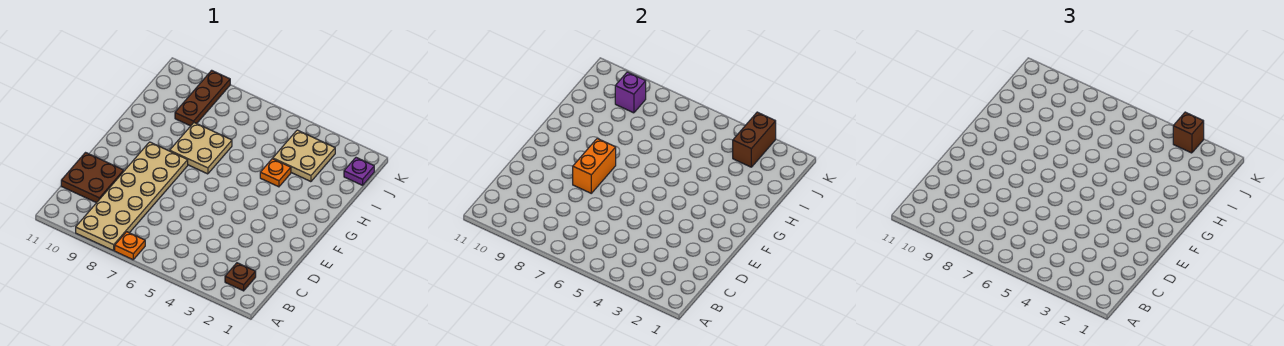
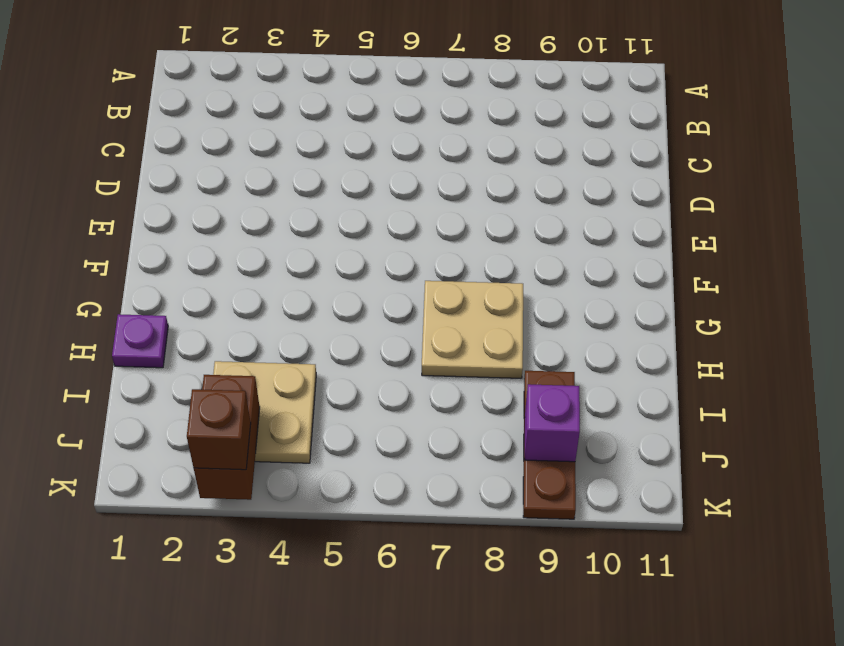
purple 1x1 plate [112,314,168,368] -> purple 1x1 plate moved to [344,158,374,185]
none -> orange 1x1 plate [115,232,145,260]
none -> tan 2x6 plate [76,142,188,251]
none -> brown 1x1 plate [225,263,256,291]

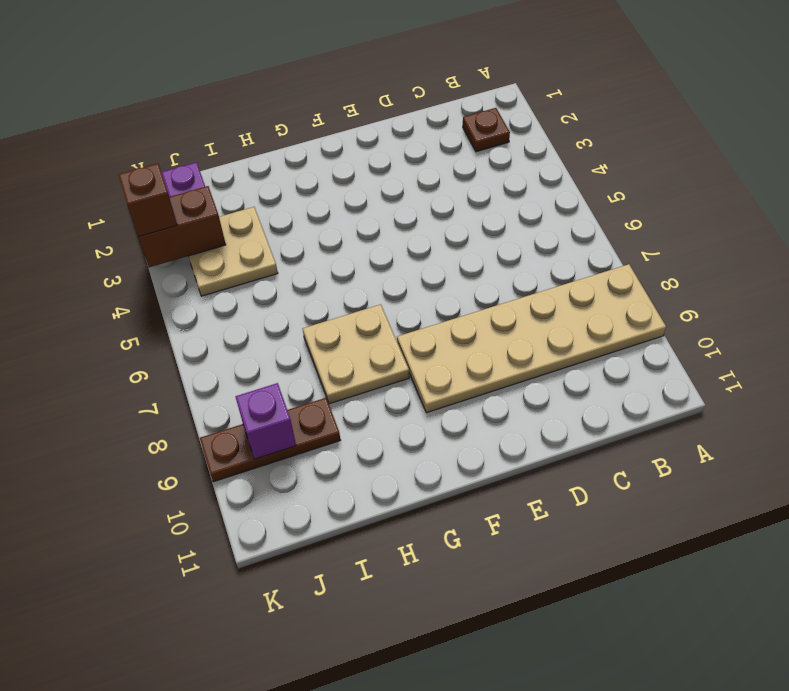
none -> orange 1x1 plate [115,232,145,260]
none -> brown 2x2 plate [61,153,124,203]
none -> orange 1x1 plate [260,159,291,187]

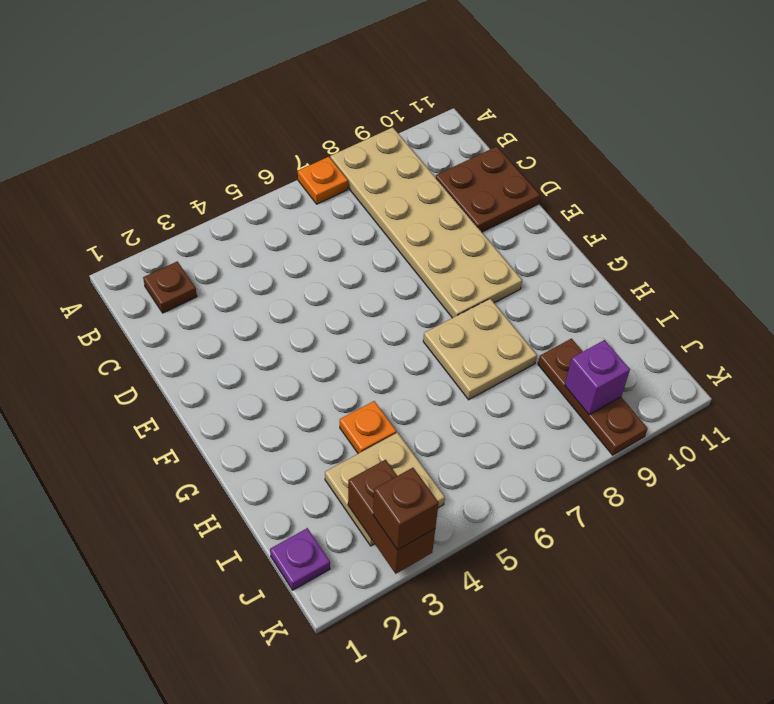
none -> orange 1x2 brick [573,138,616,193]

